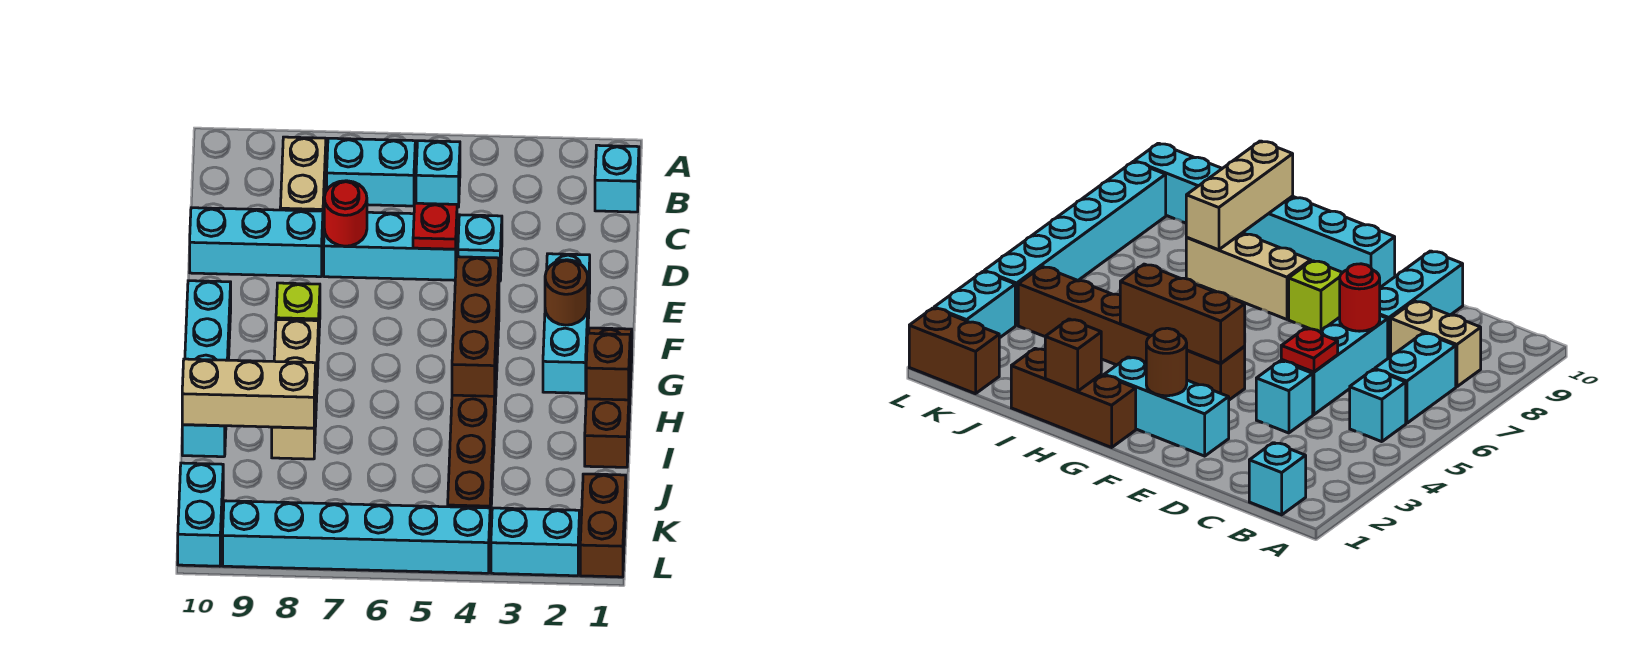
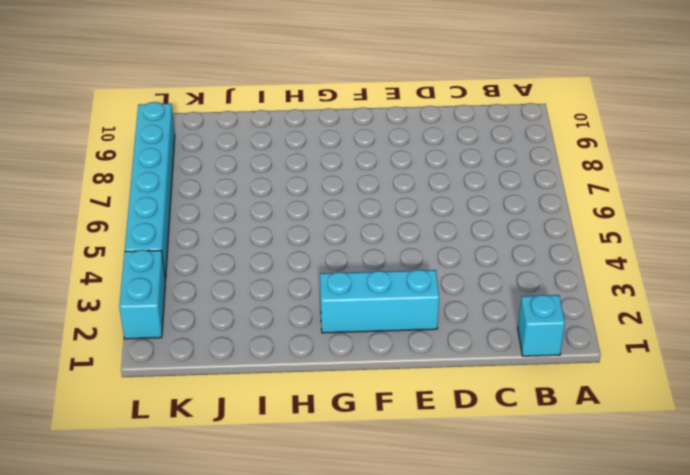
none -> cyan 1x1 brick [416,141,460,207]
none -> cyan 1x2 brick [327,138,415,206]
none -> tan 1x2 brick [280,137,326,228]

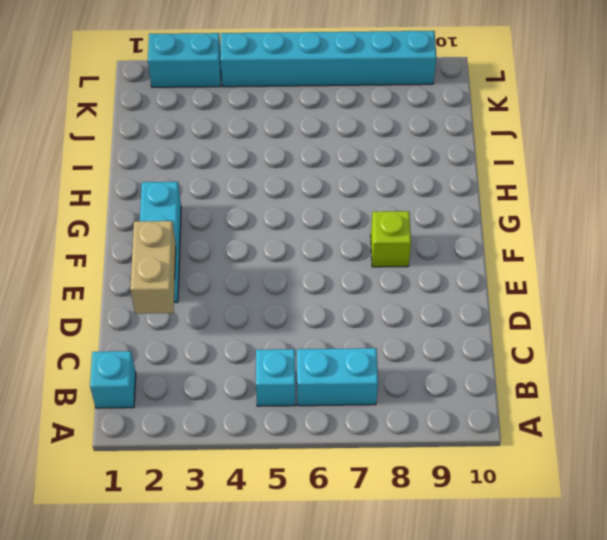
tan 1x2 brick [130,221,176,314] -> tan 1x2 brick moved to [280,137,326,228]
none -> cyan 1x1 brick [458,215,502,281]
none -> cyan 1x3 brick [324,212,457,280]
none -> cyan 1x3 brick [190,208,323,277]

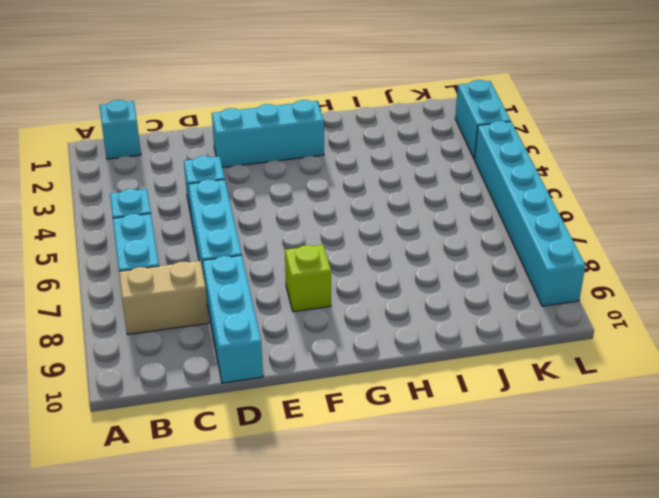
none -> brown 1x6 brick [448,299,499,529]
none -> cyan 1x4 brick [182,281,231,457]
none -> brown 1x3 brick [585,328,632,467]

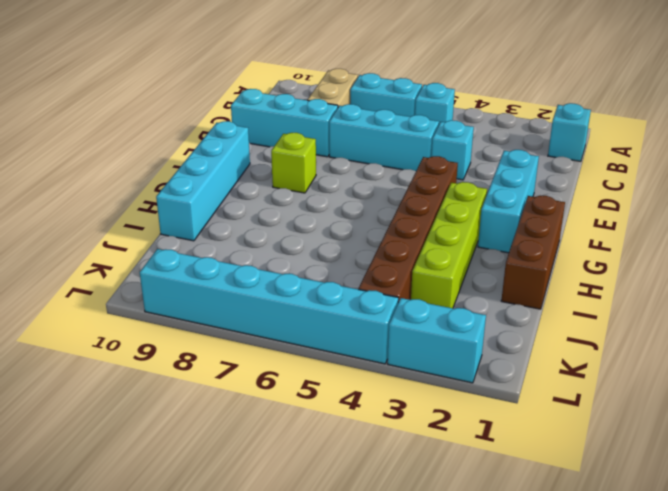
lime 1x4 brick [411,182,487,308] -> none
none -> tan 1x3 brick [272,320,319,459]
none -> brown 1x2 brick [580,474,626,577]
none -> cyan 1x2 brick [178,463,223,566]

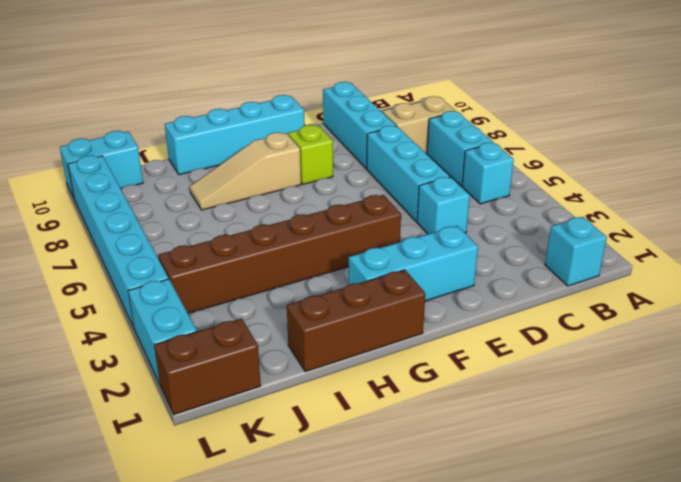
tan 1x3 slope [190,132,301,210] -> tan 1x3 brick [272,320,319,459]
none -> red 1x1 plate [413,203,457,249]
none -> red 1x1 round brick [324,181,367,246]
none -> brown 1x1 round brick [545,260,588,325]

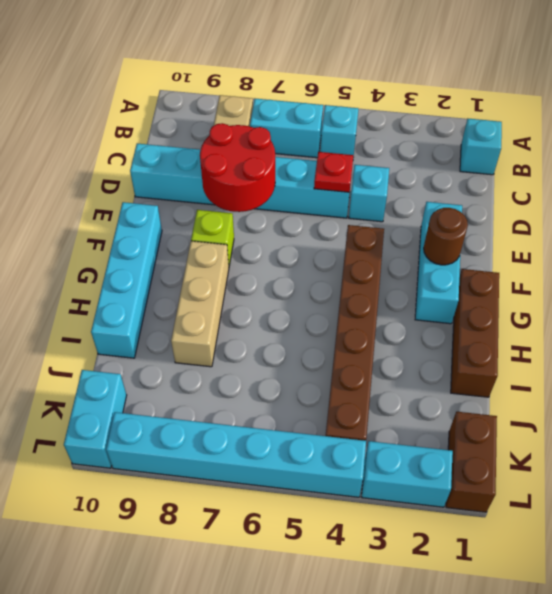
red 2x2 round brick [200,123,275,212] -> red 1x1 round brick [324,181,367,246]
none -> brown 1x3 brick [452,257,499,396]
none -> brown 1x1 brick [586,333,630,400]
none -> tan 1x3 brick [182,359,316,428]

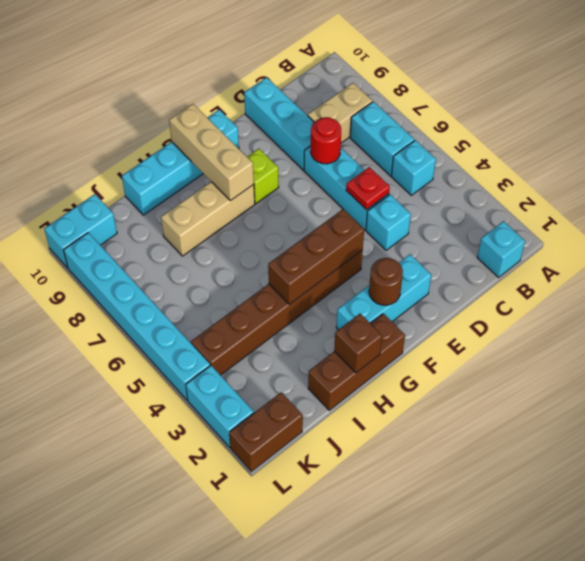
tan 1x3 brick [169,104,254,201] -> tan 1x3 brick moved to [182,359,316,428]

